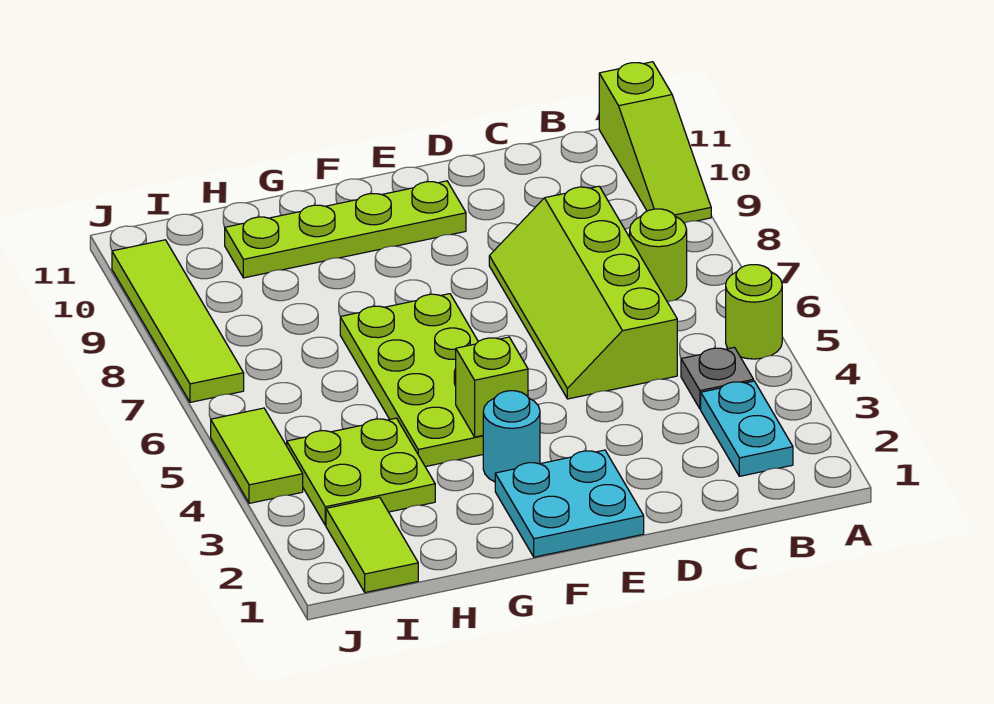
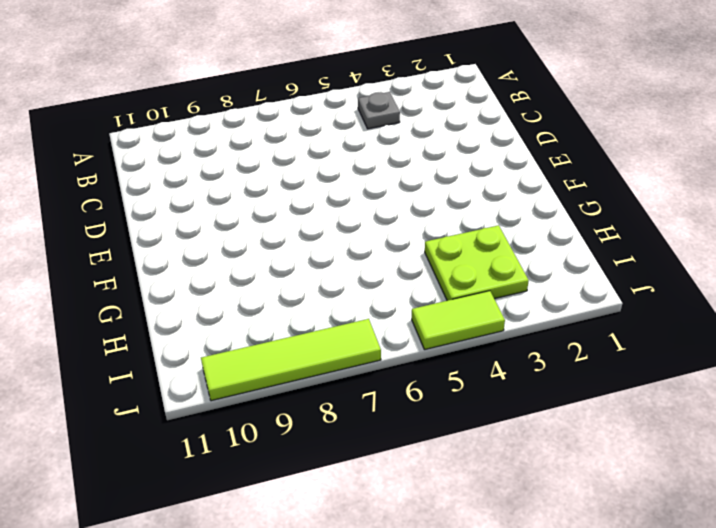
none -> lime 1x1 round brick [726,265,782,359]
none -> lime 1x3 slope [599,62,711,223]
none -> cyan 1x2 plate [701,381,793,476]

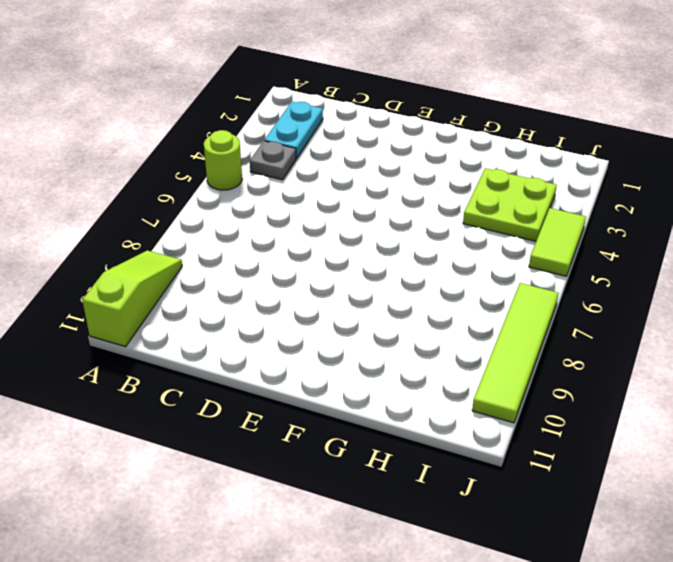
none -> lime 1x1 round brick [630,209,687,302]
none -> lime 2x4 slope [489,186,677,399]
none -> cyan 2x2 plate [495,450,644,557]

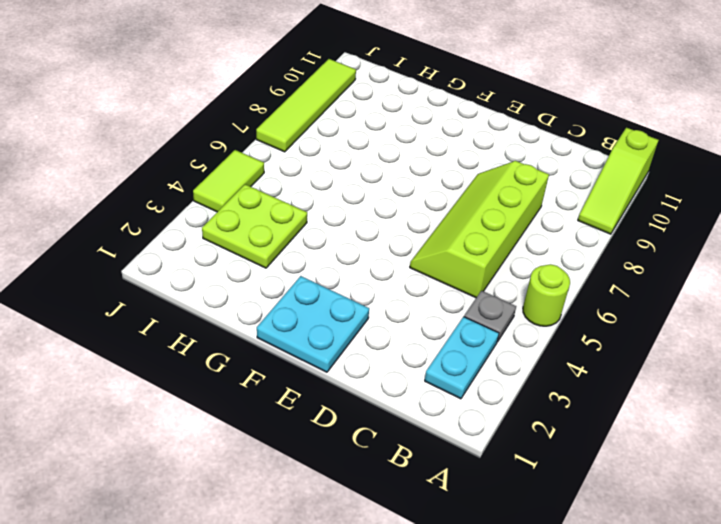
none -> lime 1x1 round brick [630,209,687,302]
none -> lime 1x4 plate [225,181,466,278]
none -> cyan 1x1 round brick [483,391,540,482]

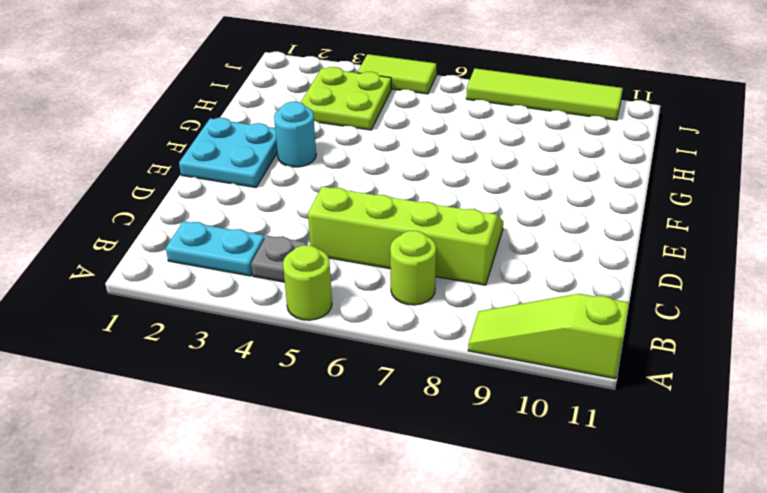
none -> lime 1x4 plate [225,181,466,278]
none -> lime 2x4 plate [340,294,483,467]
none -> lime 1x2 tile [326,497,418,593]

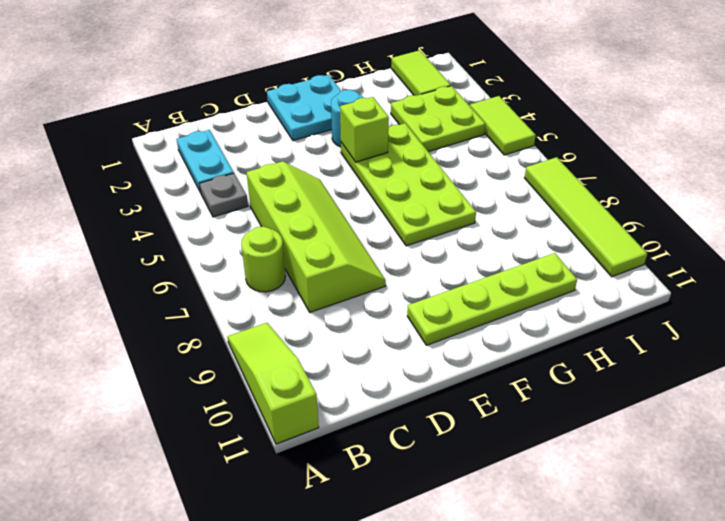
none -> lime 1x1 round brick [726,265,782,359]

